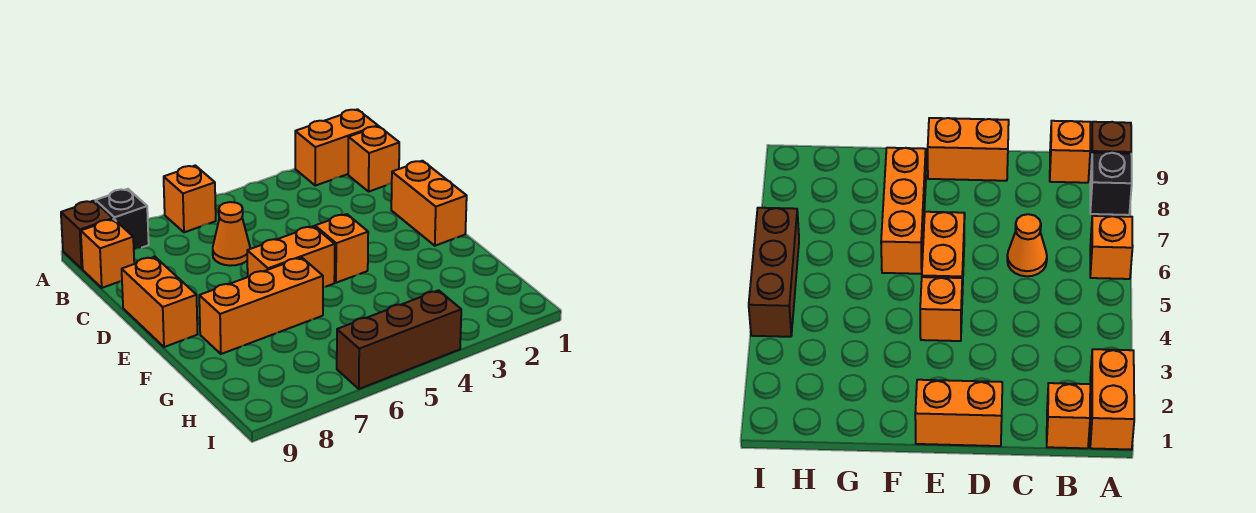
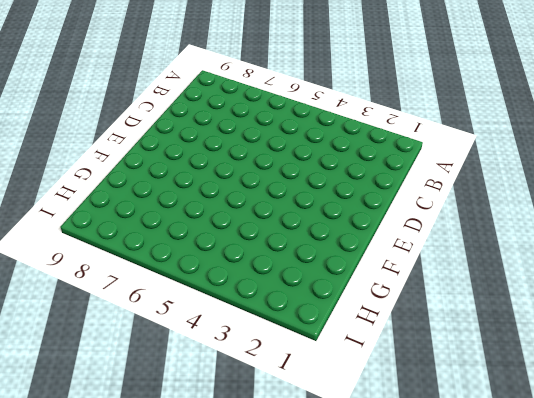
none -> orange 1x2 brick [295,109,378,186]
none -> orange 1x1 brick [164,166,216,232]
none -> black 1x1 brick [95,189,149,250]

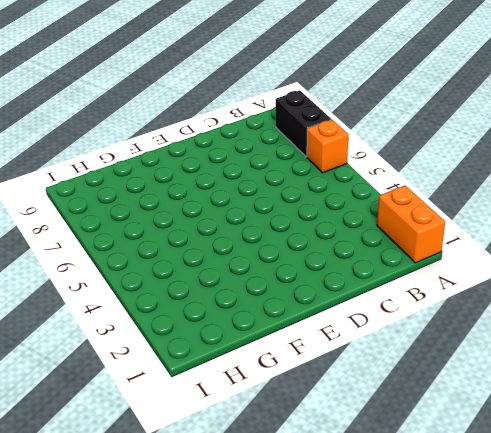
black 1x2 brick [276,90,331,157] -> black 1x1 brick [95,189,149,250]
none -> brown 1x1 brick [61,201,113,269]
none -> orange 1x1 brick [348,126,399,191]
none -> orange 1x1 brick [81,219,134,288]

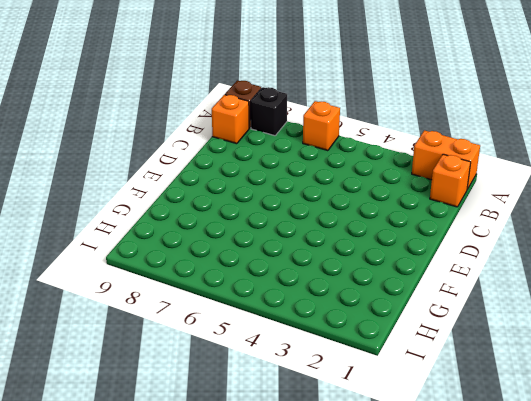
none -> orange 1x1 cone [213,202,250,266]
none -> orange 1x2 brick [391,161,467,246]
none -> orange 1x2 brick [122,257,197,347]

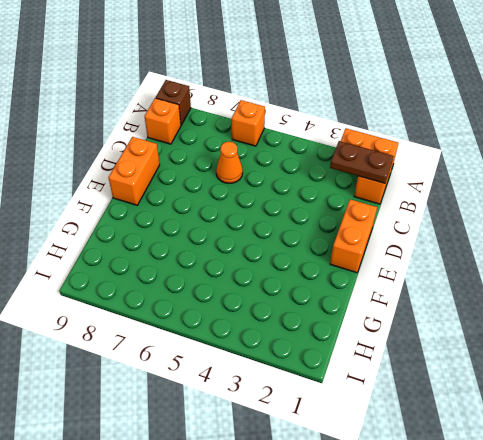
brown 1x2 plate [330,141,394,183] -> none
none -> black 1x1 brick [95,189,149,250]
none -> orange 1x1 brick [315,214,368,283]
none -> orange 1x2 brick [247,226,335,287]

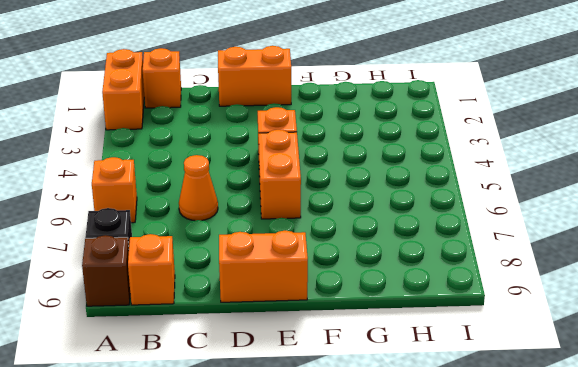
none -> orange 1x3 brick [199,257,323,354]
none -> brown 1x3 brick [337,290,461,389]

